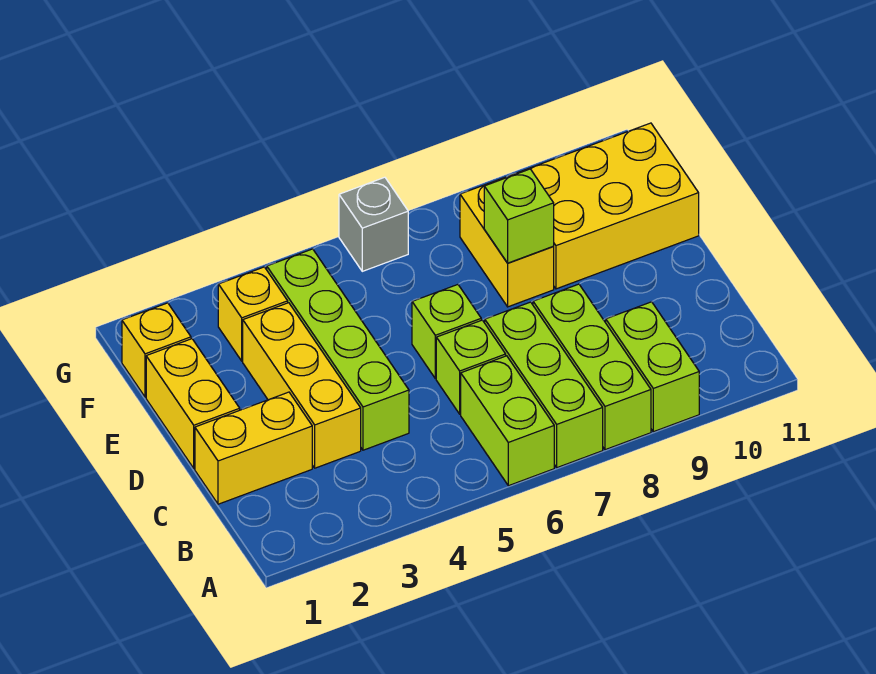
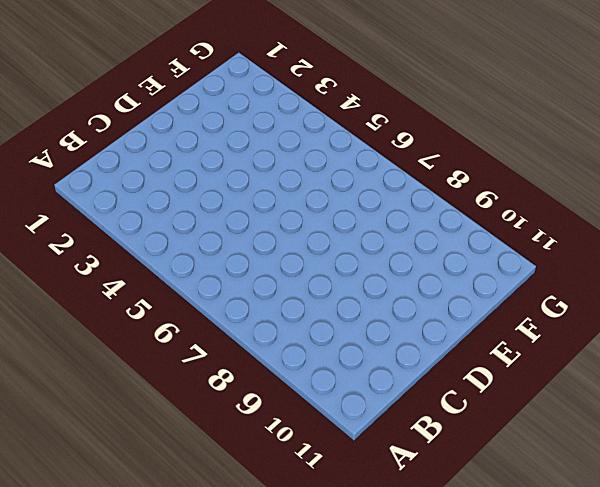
none -> lime 1x2 brick [461,356,554,486]
none -> lime 1x3 brick [485,302,603,468]
none -> lime 1x3 brick [533,284,651,450]

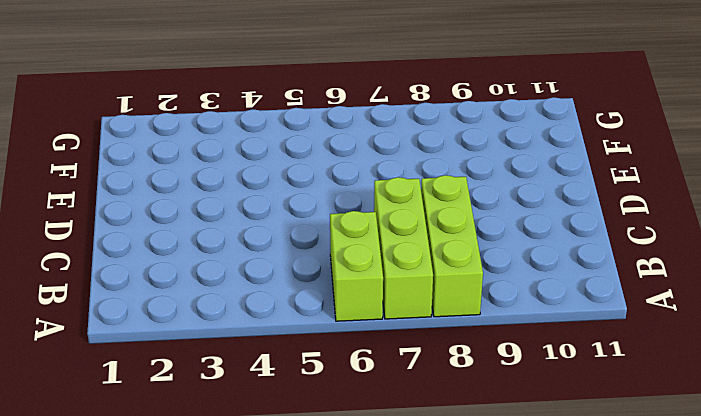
none -> lime 1x2 brick [606,302,699,432]
none -> yellow 1x2 brick [195,392,312,504]
none -> yellow 1x3 brick [243,303,361,468]

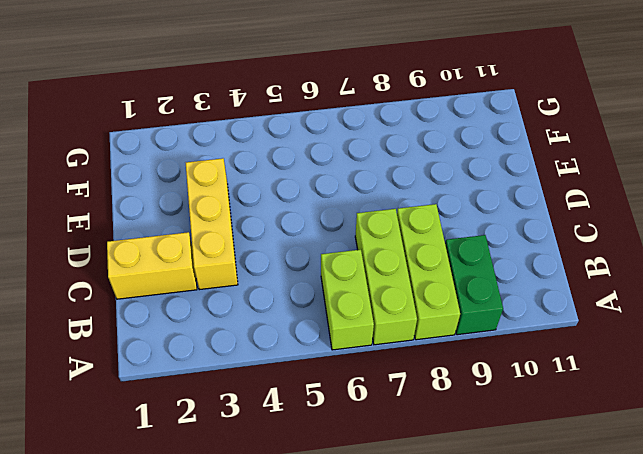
green 1x2 brick [445,235,503,335] -> lime 1x2 brick [606,302,699,432]
none -> lime 1x4 brick [267,249,409,450]
none -> lime 1x1 brick [436,320,506,414]
none -> yellow 1x2 brick [146,339,240,468]

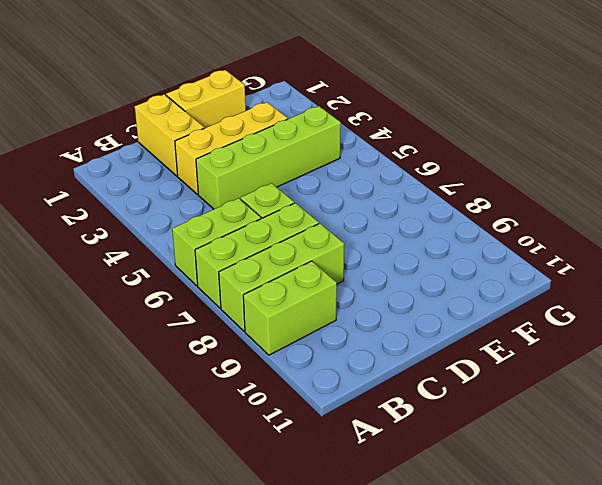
none -> lime 1x1 brick [412,285,481,379]
none -> yellow 1x2 brick [460,177,554,307]
none -> yellow 2x3 brick [508,123,699,289]

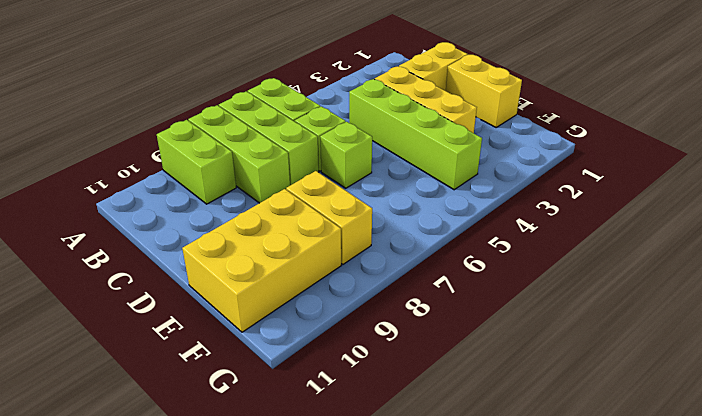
none -> yellow 1x1 brick [122,303,191,397]
none -> yellow 1x1 brick [218,267,288,361]
none -> grey 1x1 brick [339,177,408,271]

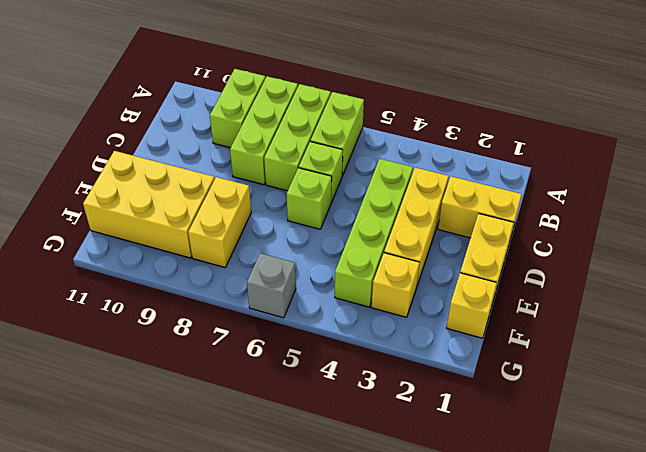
none -> lime 1x1 brick [484,169,554,263]

